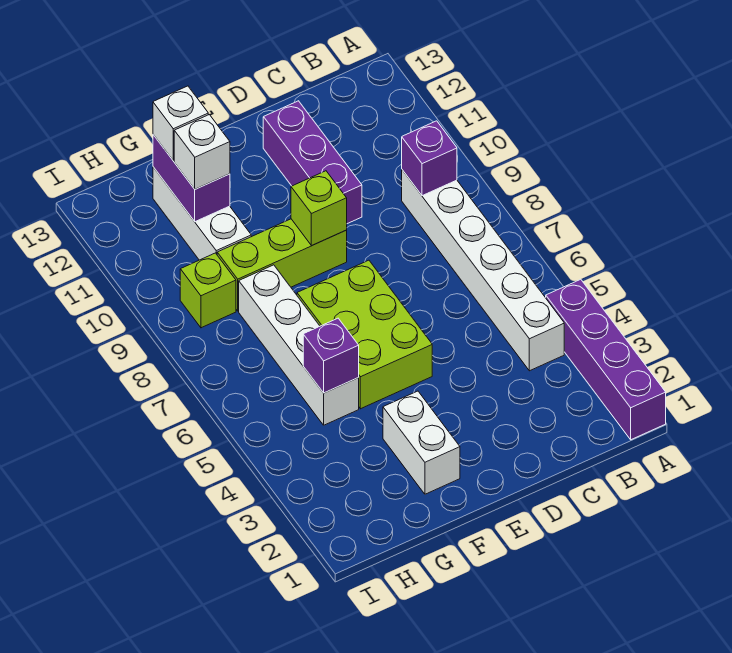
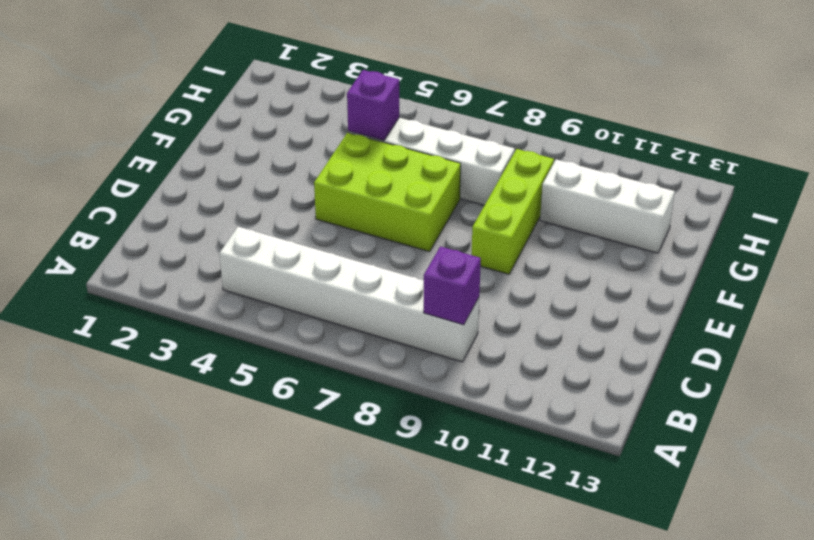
none -> purple 1x4 brick [546,279,666,440]
none -> purple 1x3 brick [263,101,362,224]
none -> white 1x2 brick [383,391,460,494]

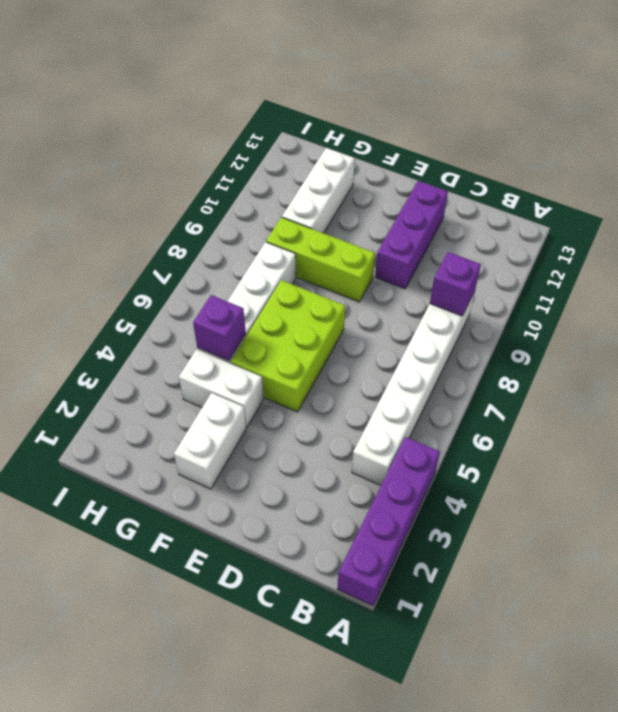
white 1x2 brick [179,349,264,427] -> none
none -> lime 1x1 brick [180,253,236,328]
none -> lime 1x1 brick [291,171,347,246]
none -> purple 1x2 brick [153,135,230,222]

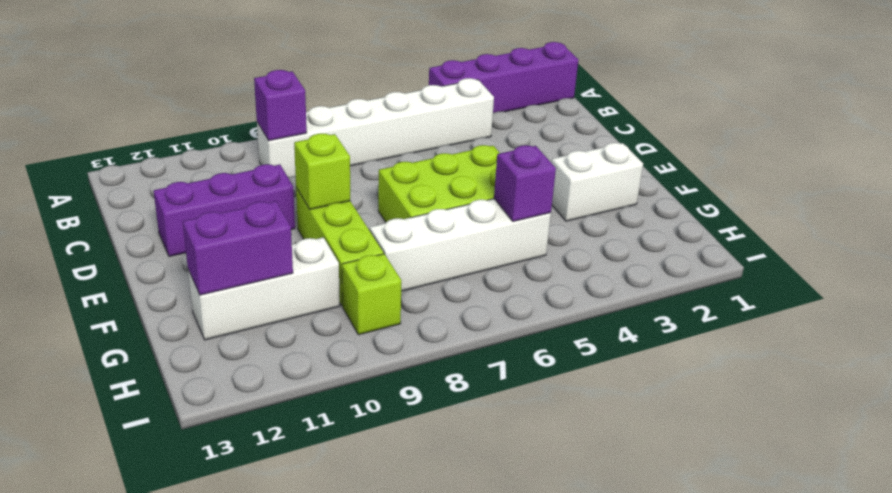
none -> white 1x1 brick [174,115,230,189]
none -> white 1x1 brick [153,86,208,161]

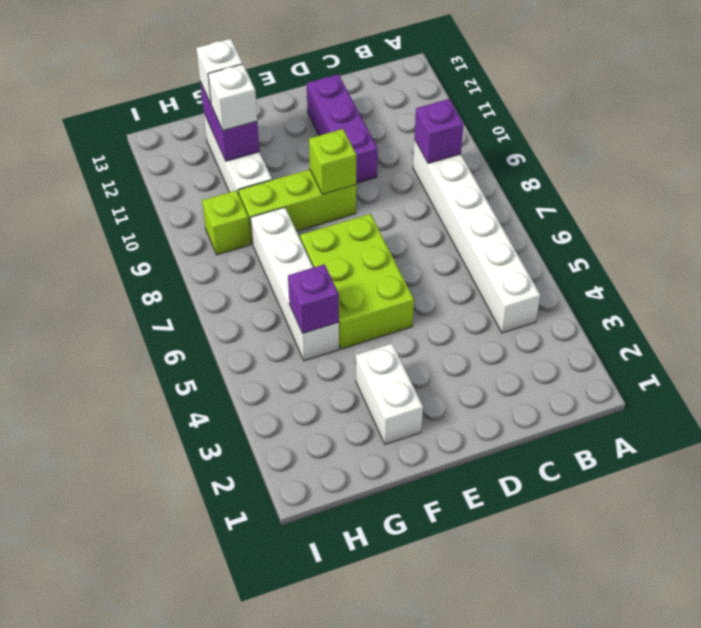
none -> purple 1x4 brick [546,279,666,440]

